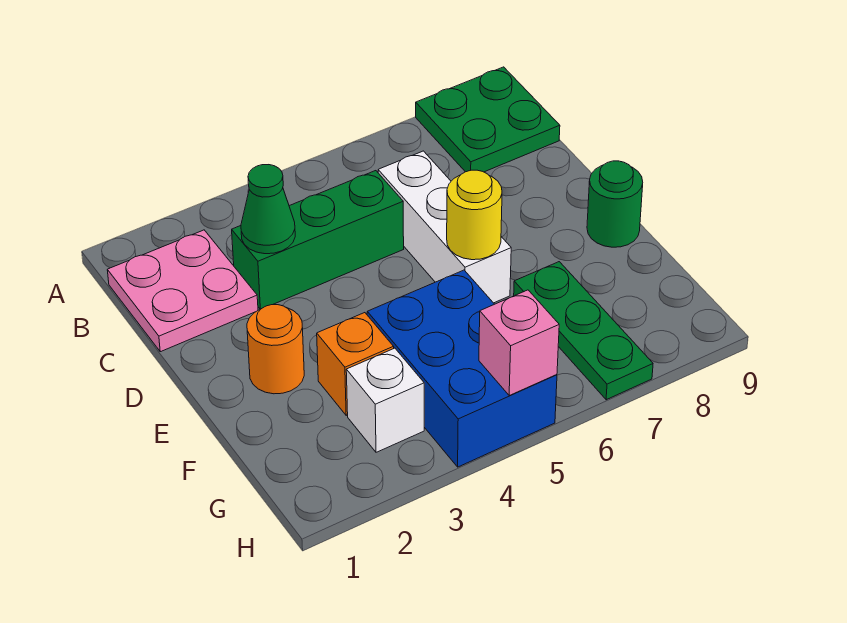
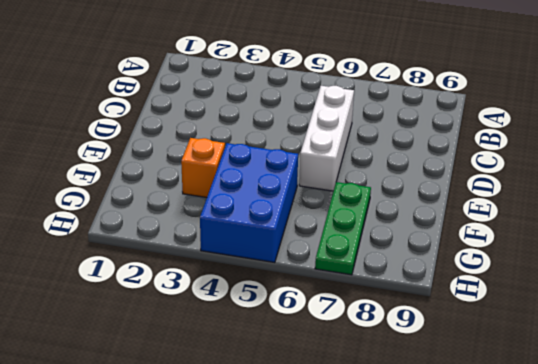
none -> green 2x2 plate [416,67,560,172]
none -> pink 2x2 plate [107,230,258,352]
none -> green 1x3 brick [232,171,404,309]

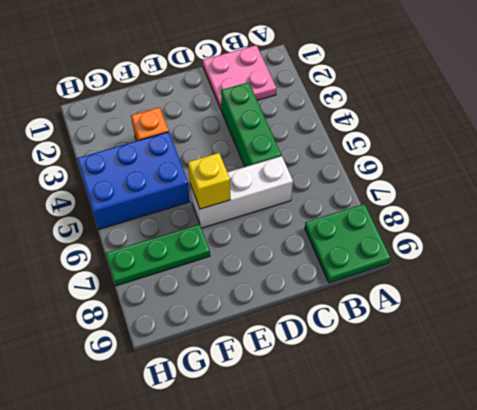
yellow 1x1 brick [188,153,230,209] -> yellow 1x1 round brick [447,170,502,260]
none -> orange 1x1 round brick [247,305,304,394]
none -> green 1x1 round brick [587,161,643,247]
none -> white 1x1 brick [346,348,424,452]

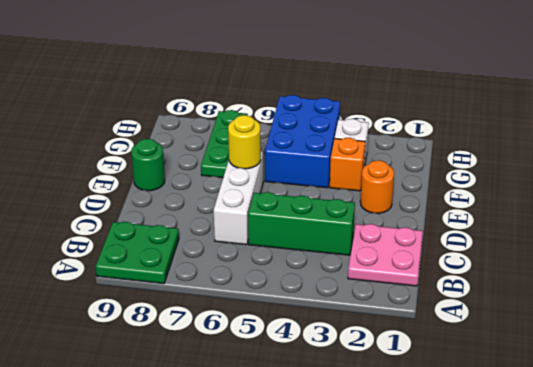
none -> green 1x1 cone [241,165,295,254]
none -> pink 1x1 brick [479,290,559,395]

